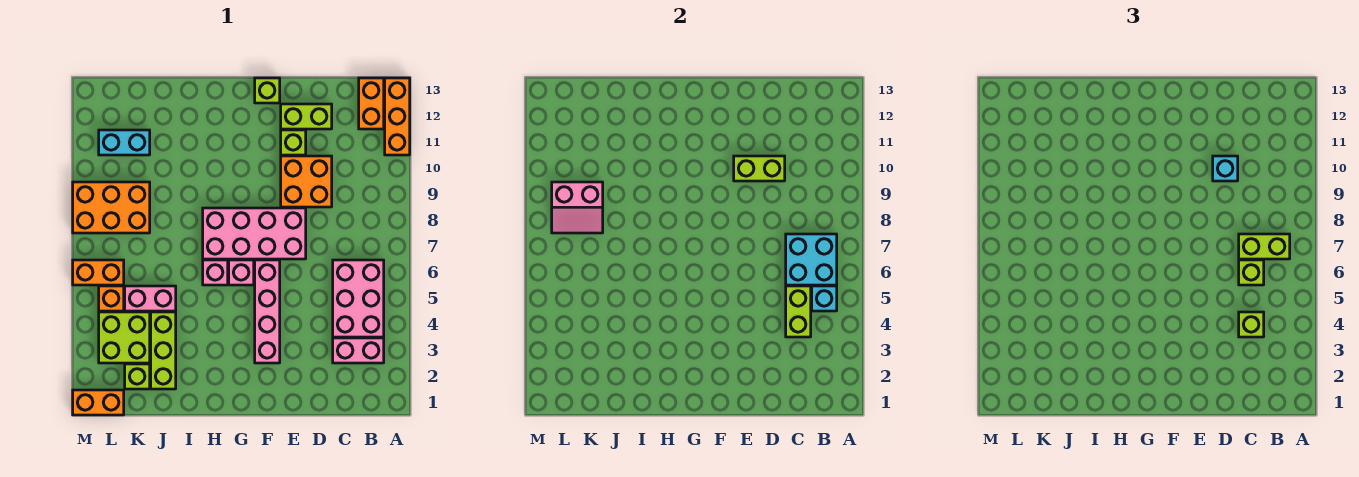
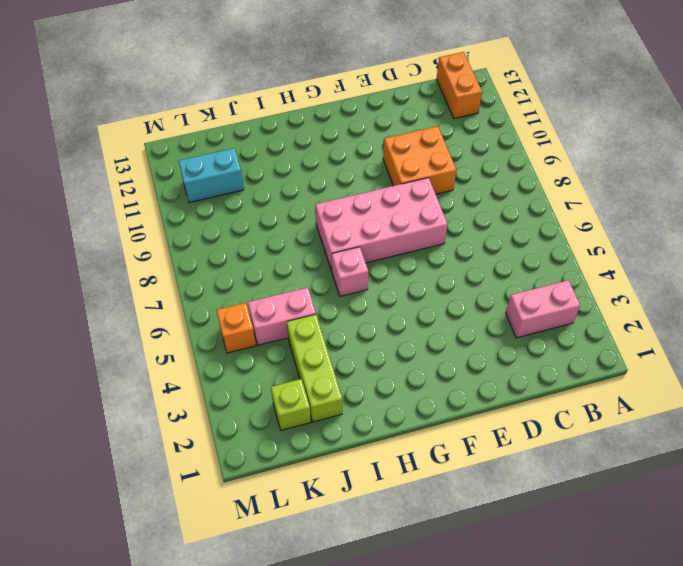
none -> orange 1x3 brick [385,78,410,155]
none -> pink 2x3 brick [333,260,384,337]
none -> lime 1x2 brick [281,104,332,129]
none -> lime 1x1 brick [281,130,306,155]

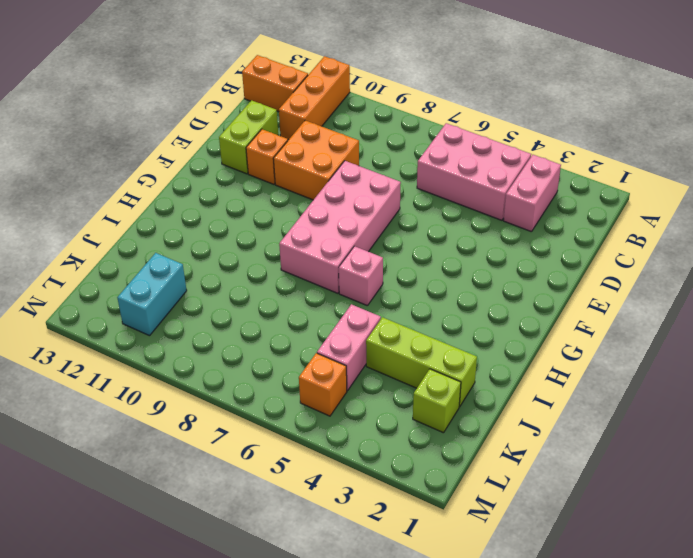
orange 1x3 brick [279,56,350,139] -> orange 1x3 brick turned to [385,78,410,155]
orange 1x1 brick [246,129,288,184] -> lime 1x1 brick [281,130,306,155]
none -> pink 1x4 brick [255,260,280,363]
none -> lime 1x1 brick [255,78,280,103]
none -> pink 1x1 brick [229,260,254,285]
none -> lime 2x2 brick [99,312,150,363]

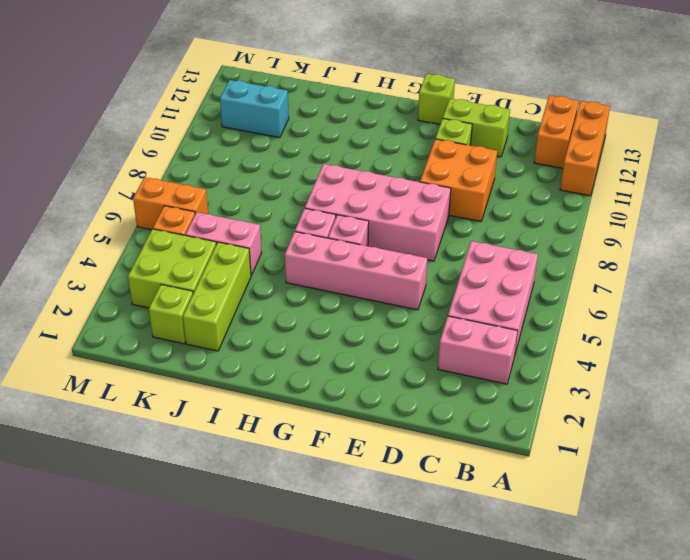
pink 1x4 brick [285,232,427,310] -> pink 1x4 brick turned to [255,260,280,363]
none -> orange 2x3 brick [73,182,150,233]
none -> orange 1x2 brick [73,390,124,415]
none -> cyan 1x1 brick [812,286,837,311]
none -> cyan 2x2 brick [786,234,837,285]

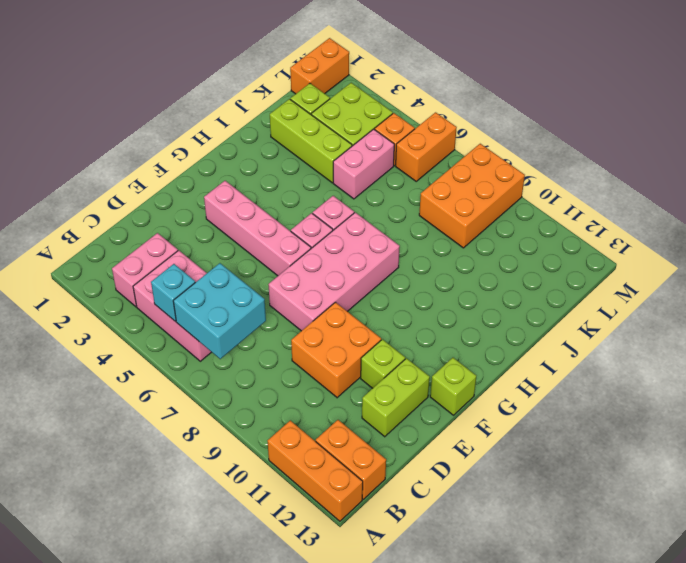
none -> cyan 1x2 brick [99,130,150,155]
none -> lime 1x2 brick [786,286,811,337]
none -> lime 1x2 brick [734,156,785,181]
none -> pink 2x2 slope [552,182,603,233]

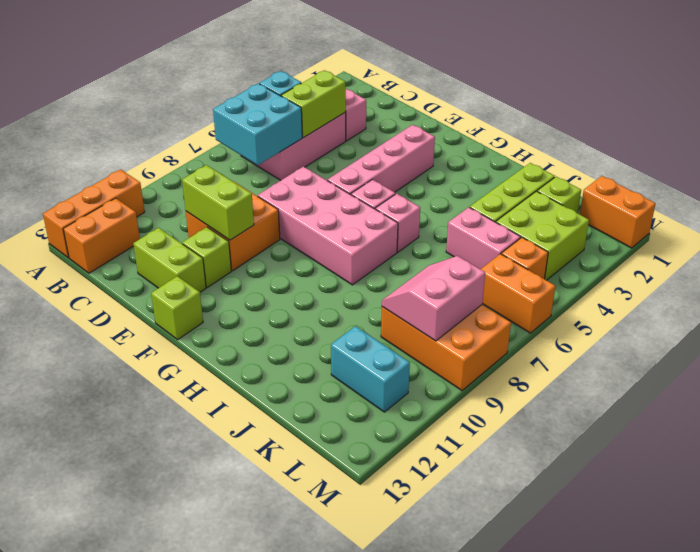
pink 2x2 slope [382,256,485,341] -> pink 2x2 slope turned to [552,182,603,233]
none -> lime 1x2 brick [1239,234,1290,259]
none -> lime 1x1 brick [1239,312,1264,337]
none -> lime 1x1 brick [1239,260,1264,285]
none -> cyan 1x1 brick [1213,156,1238,181]

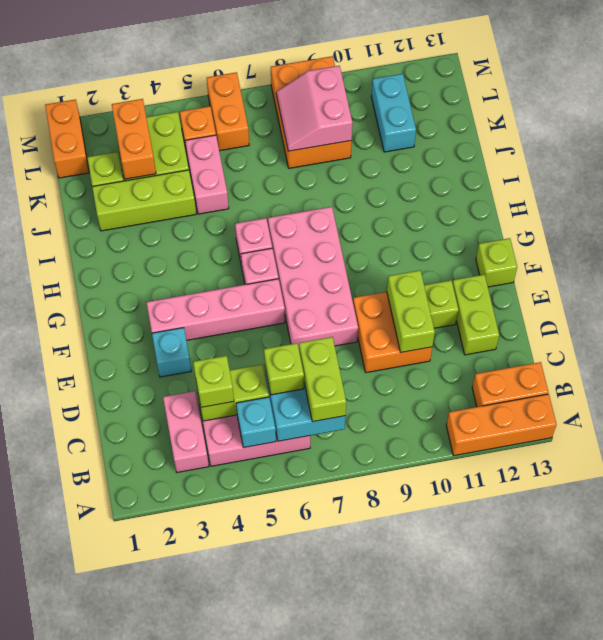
cyan 1x1 brick [152,328,191,377] -> cyan 1x1 brick moved to [1213,156,1238,181]
orange 1x2 brick [112,99,156,179] -> none

